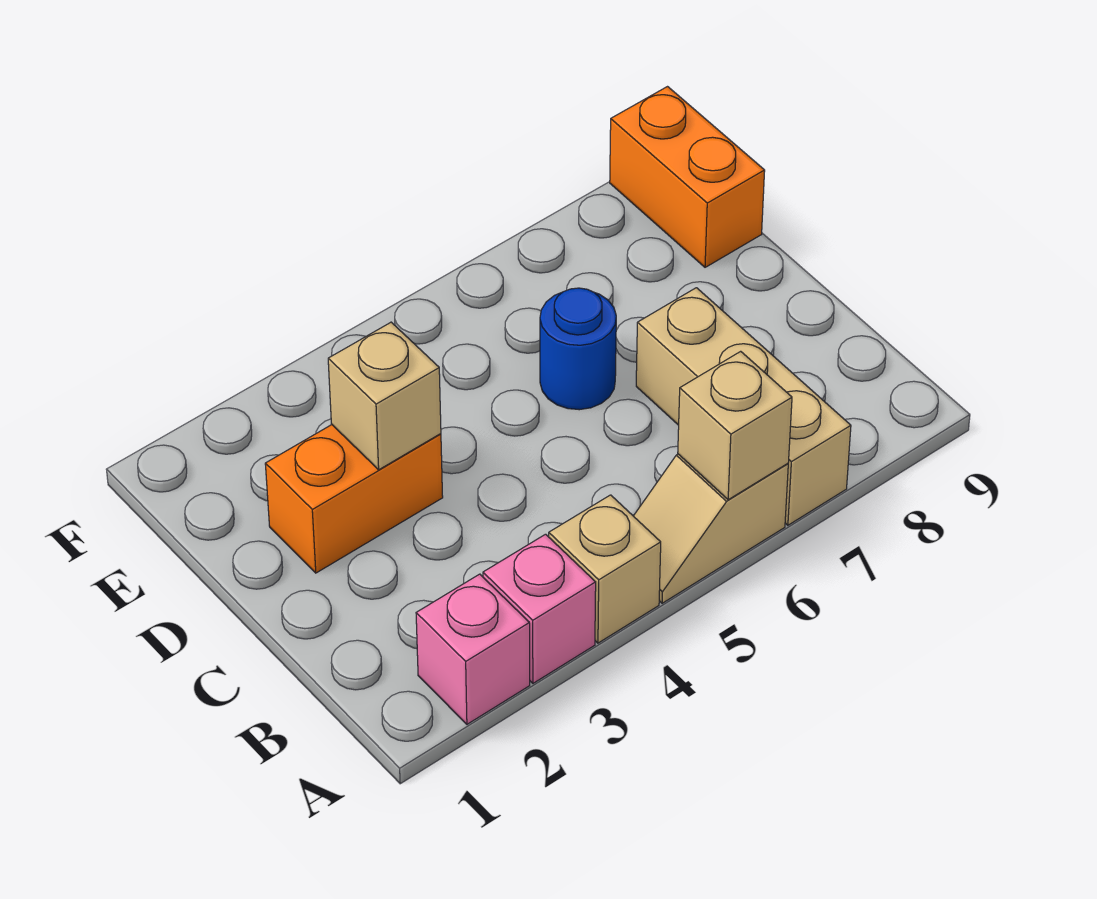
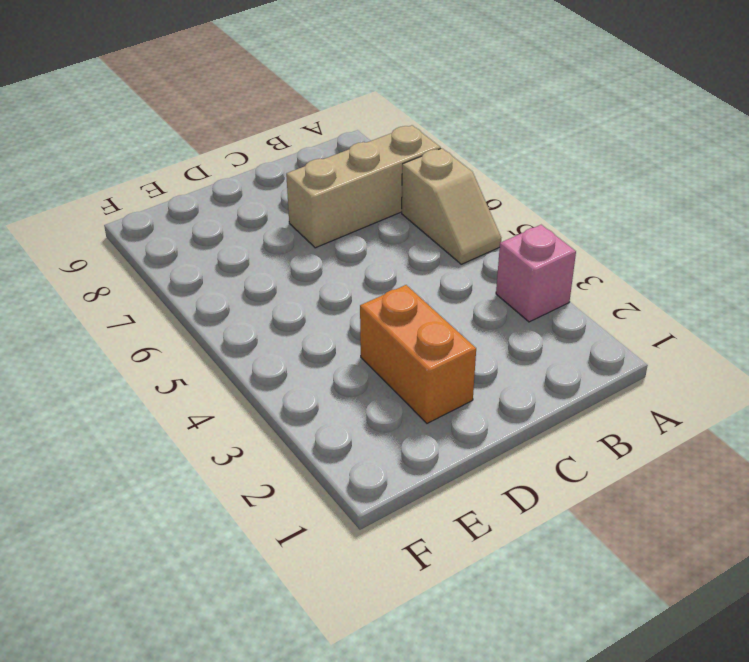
none -> pink 1x1 brick [416,574,530,724]
none -> tan 1x1 brick [549,495,661,643]

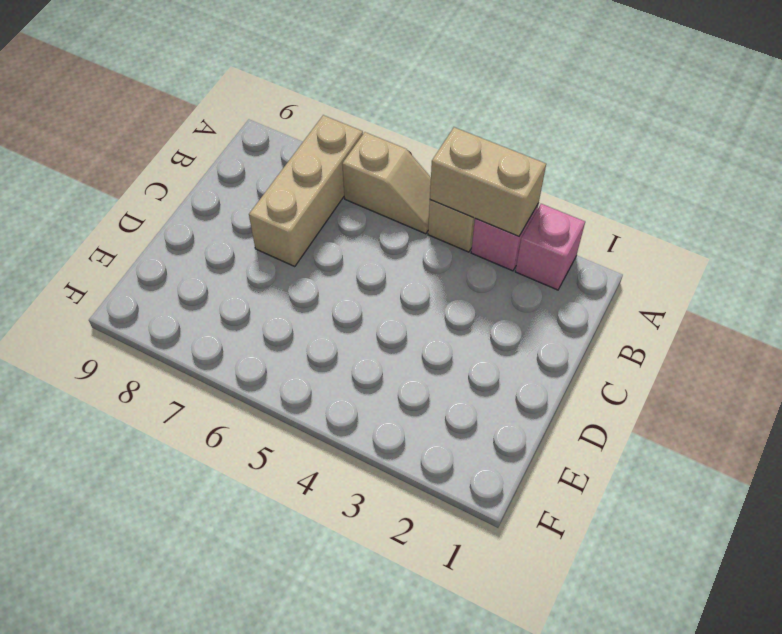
tan 1x2 brick [430,127,546,236] -> none
none -> orange 1x2 brick [265,425,443,573]
none -> blue 1x1 round brick [540,288,616,410]

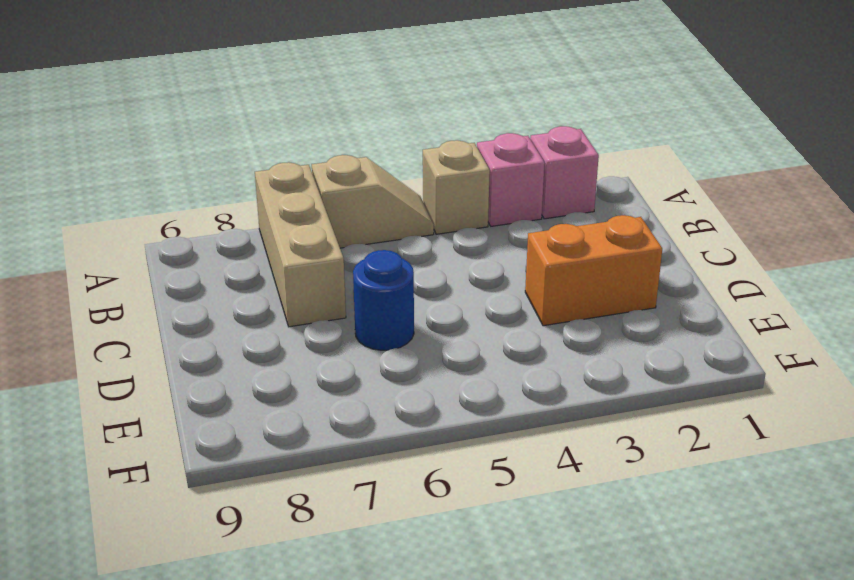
none -> orange 1x2 brick [610,87,765,267]
none -> tan 1x1 brick [678,351,792,500]

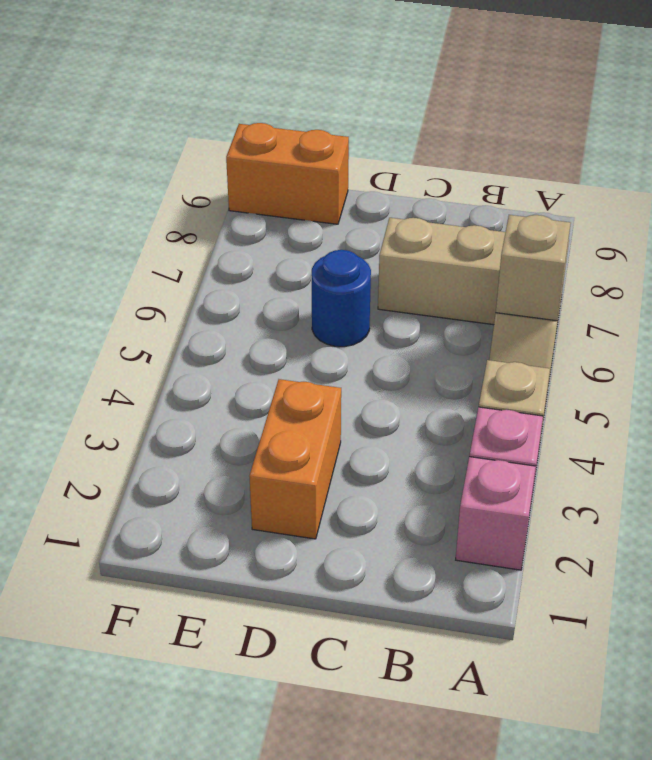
none -> tan 1x1 brick [328,322,441,470]

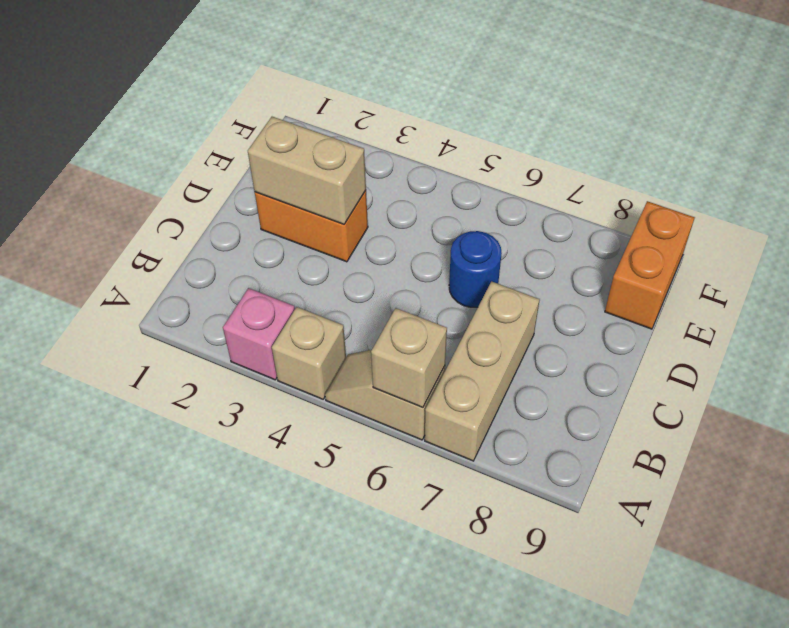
tan 1x2 brick [248,117,366,224] -> tan 1x1 brick [328,322,441,470]
none -> pink 1x1 brick [416,574,530,724]

